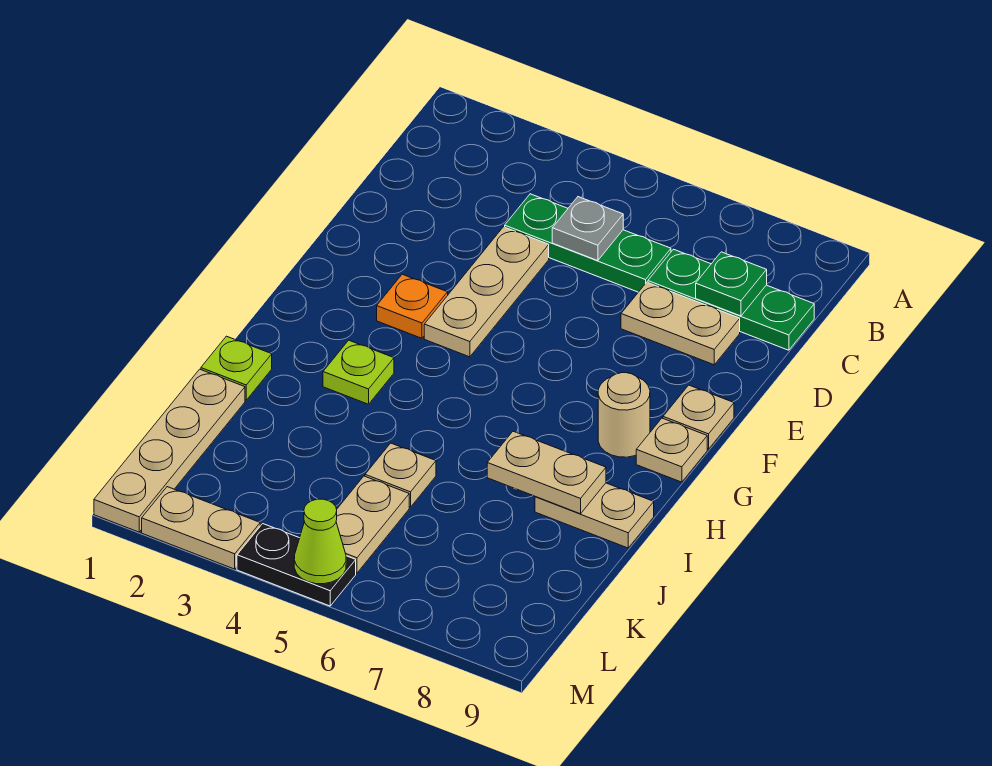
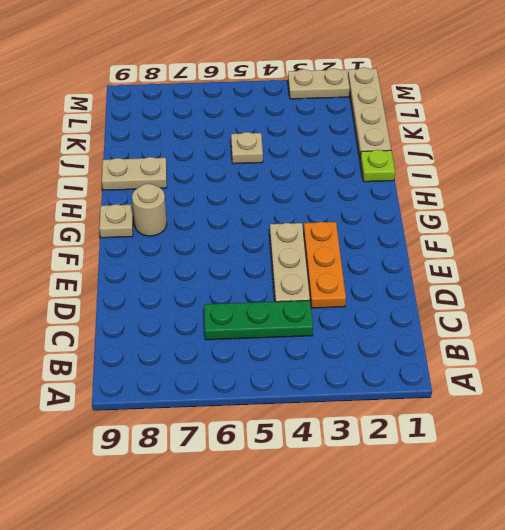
orange 1x3 plate [304,222,346,308] -> orange 1x1 plate [377,274,448,338]
none -> green 1x3 plate [648,249,814,350]
none -> tan 1x2 plate [621,282,740,365]
none -> tan 1x1 plate [663,385,734,449]

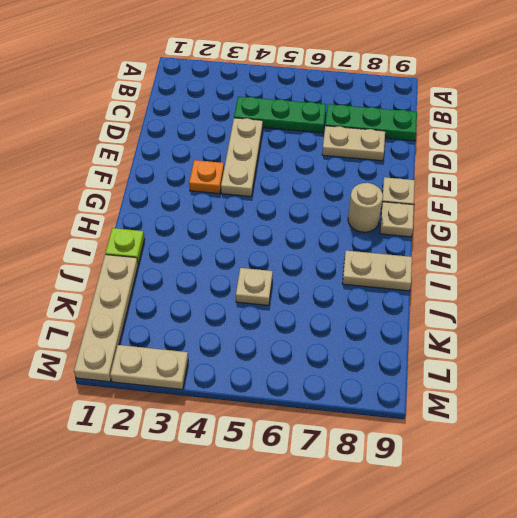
none -> lime 1x1 plate [323,340,394,404]
none -> tan 1x2 plate [336,476,409,573]
none -> black 1x2 plate [237,524,356,606]

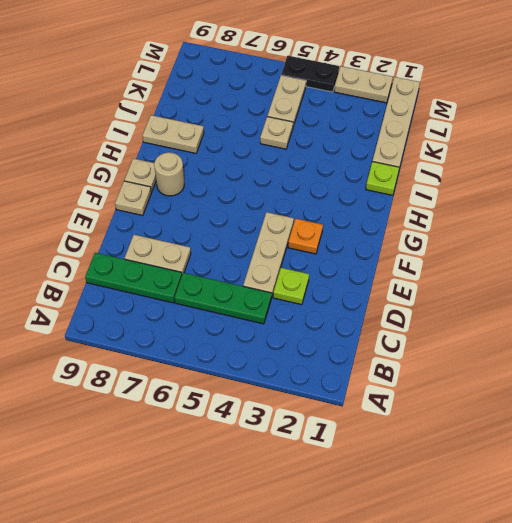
lime 1x1 plate [273,268,309,305] -> lime 1x1 plate moved to [323,340,394,404]
none -> grey 1x1 plate [552,197,623,261]
none -> green 1x1 plate [696,252,767,316]
none -> tan 1x2 plate [487,431,606,514]

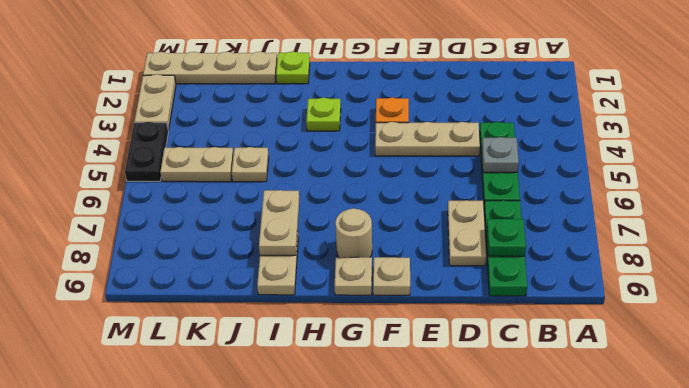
none -> lime 1x1 cone [294,499,346,584]

